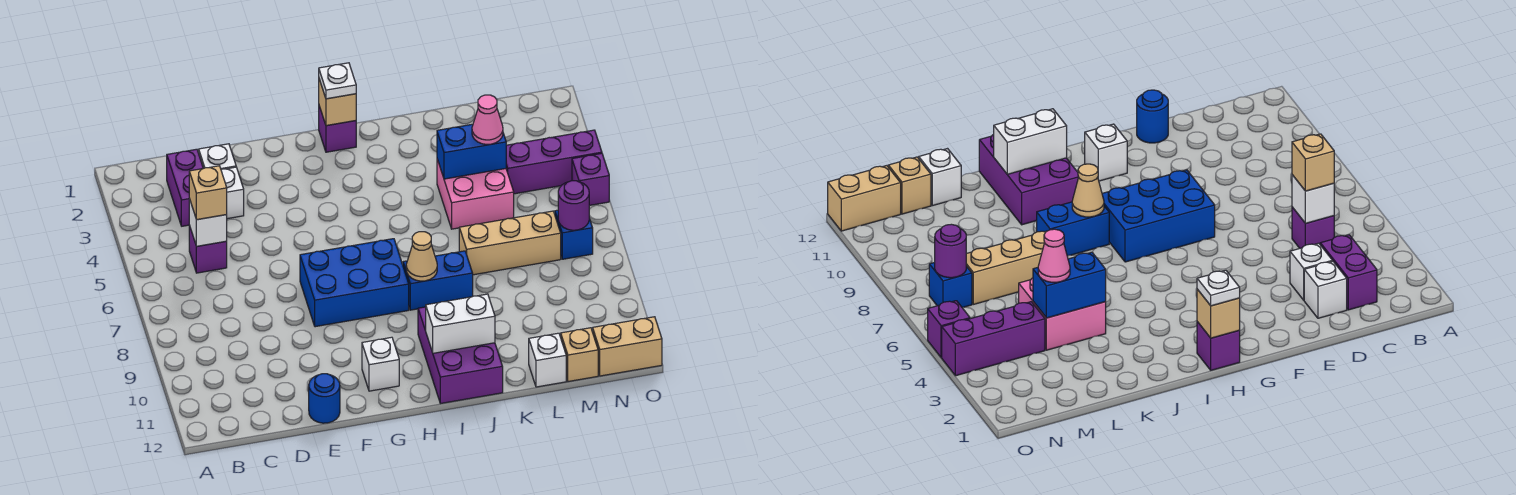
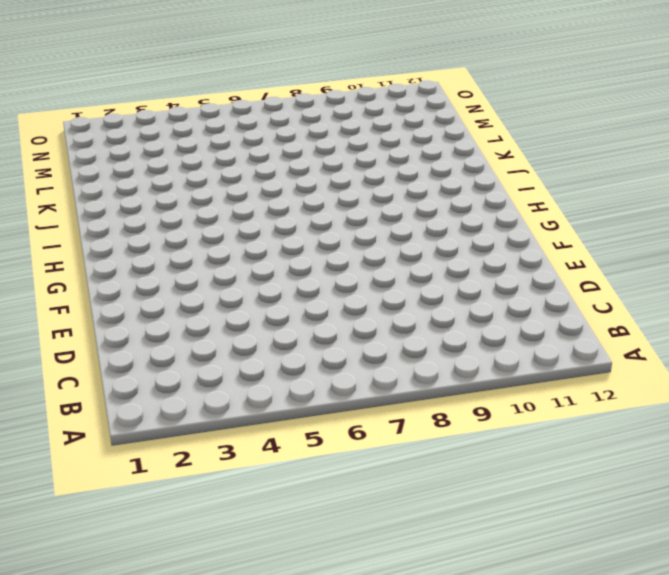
none -> purple 1x2 brick [167,149,203,226]
none -> purple 1x1 brick [189,225,227,273]
none -> white 1x1 brick [199,144,236,170]

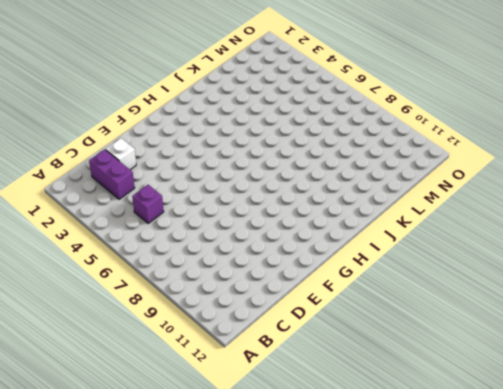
none -> white 1x1 brick [221,167,244,219]
none -> blue 1x1 round brick [309,374,340,423]
none -> blue 2x3 brick [300,239,409,327]

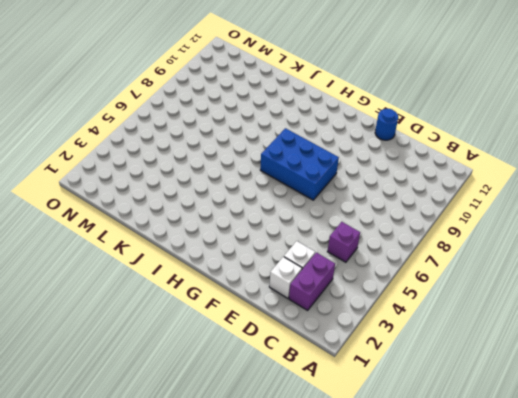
none -> white 1x1 brick [362,337,399,391]
none -> purple 1x1 brick [319,106,356,152]
none -> blue 1x2 brick [403,251,473,310]

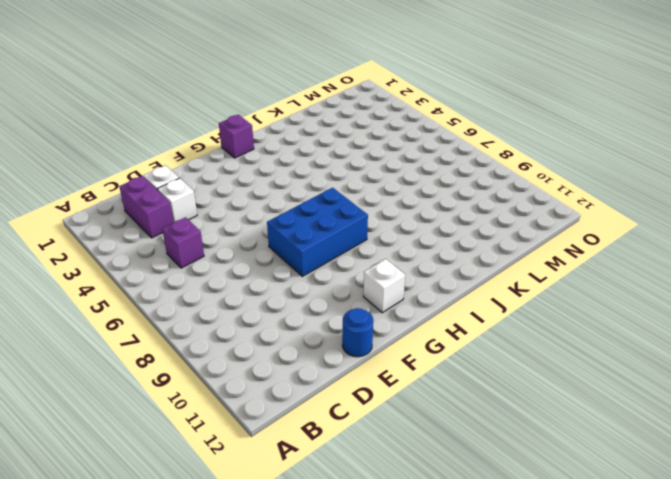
none -> blue 1x2 brick [403,251,473,310]
none -> purple 2x3 brick [418,307,503,404]
none -> pink 2x2 brick [437,159,514,229]

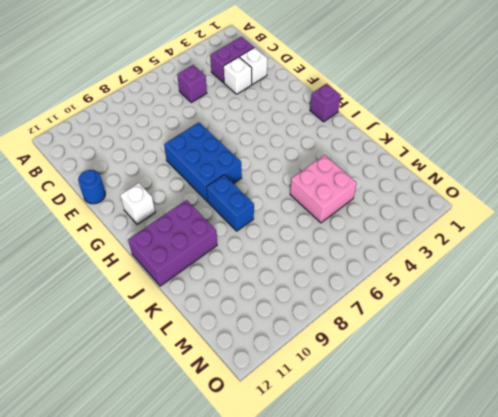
none -> tan 1x3 brick [459,211,561,275]
none -> white 1x1 brick [529,333,566,387]
none -> purple 1x3 brick [506,130,602,194]

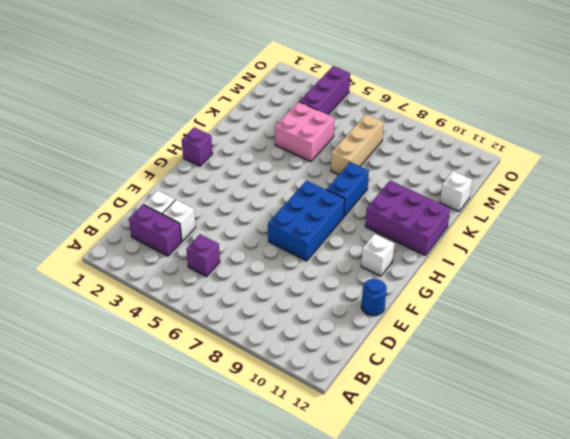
none -> tan 1x1 brick [561,328,598,382]
none -> blue 1x1 brick [555,210,593,259]
none -> tan 1x2 brick [593,317,662,376]

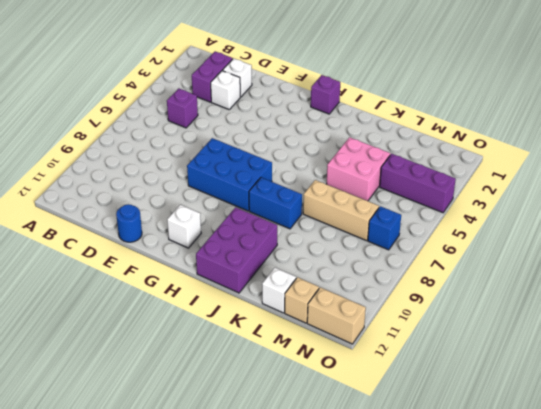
none -> purple 1x1 brick [572,153,609,205]
none -> white 1x1 brick [189,199,227,246]
none -> tan 1x1 brick [319,79,356,126]

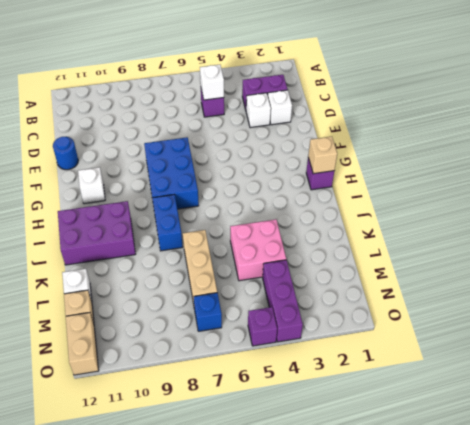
none -> tan 1x1 cone [406,232,437,281]
none -> white 1x2 brick [426,294,495,353]
none -> blue 1x2 brick [437,124,506,179]

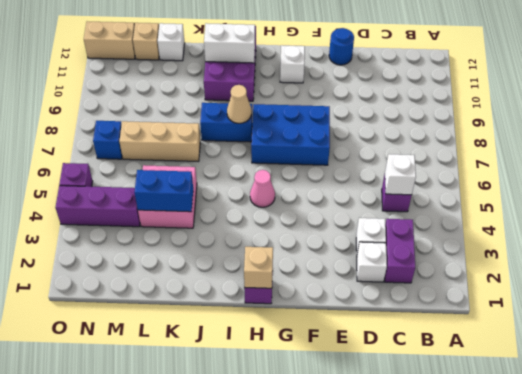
pink 1x1 cone [250,170,275,207] -> pink 1x1 cone moved to [472,95,503,145]
none -> purple 1x1 round brick [558,181,589,230]
none -> tan 1x1 brick [189,166,227,220]
none -> white 1x1 plate [319,63,356,99]

